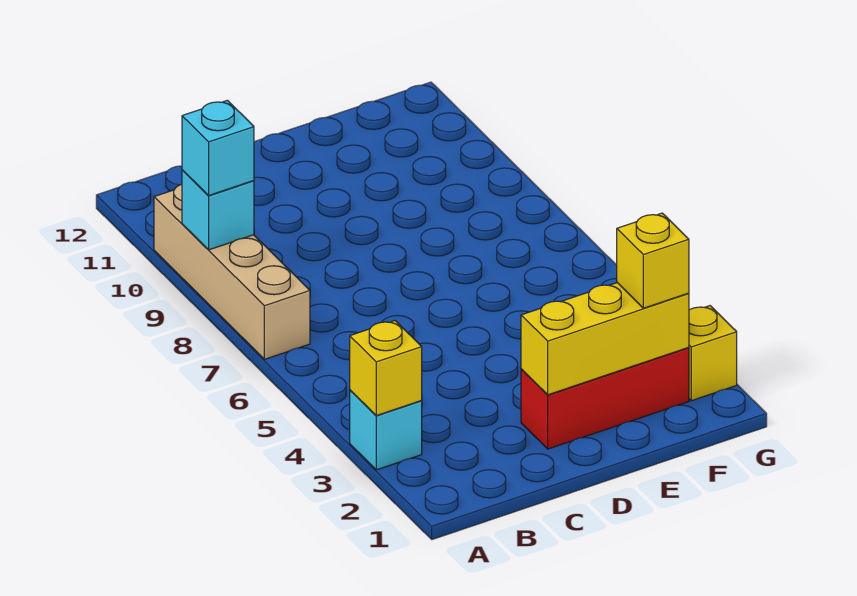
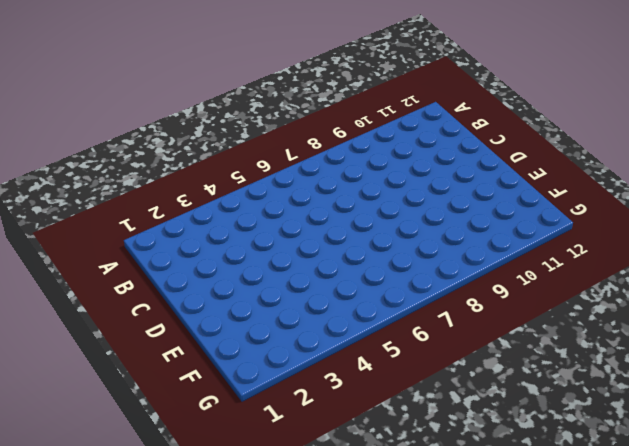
none -> cyan 1x1 brick [350,390,422,470]
none -> tan 1x4 brick [154,184,310,359]

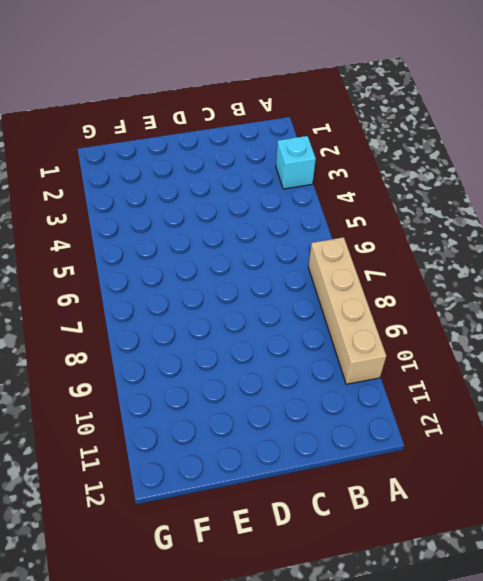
none -> red 1x3 brick [521,347,689,449]
none -> yellow 1x1 brick [689,306,737,401]

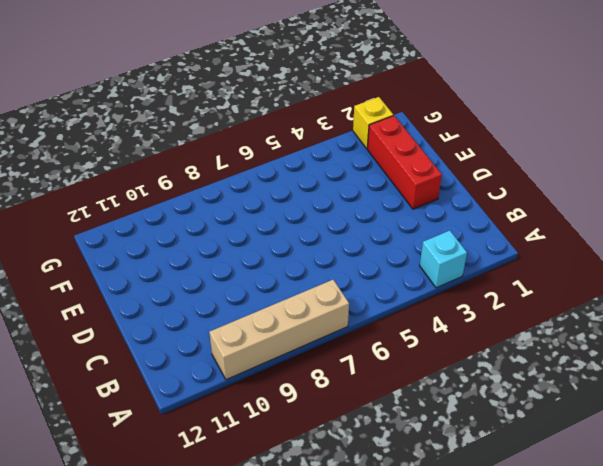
none -> yellow 1x1 brick [350,321,422,416]
none -> cyan 1x1 brick [182,170,254,250]

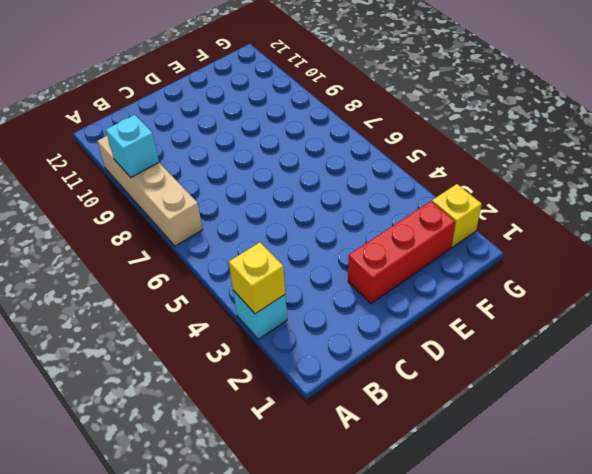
none -> yellow 1x3 brick [521,283,689,395]
none -> cyan 1x1 brick [182,100,254,195]

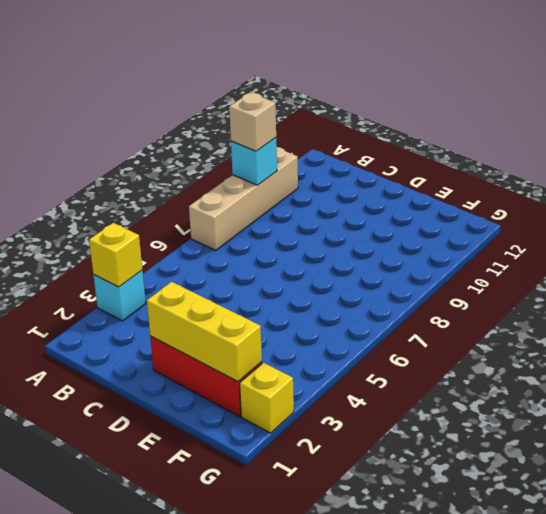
tan 1x1 brick [229,93,276,151] -> cyan 1x1 brick [182,100,254,195]
none -> yellow 1x1 brick [617,213,689,308]

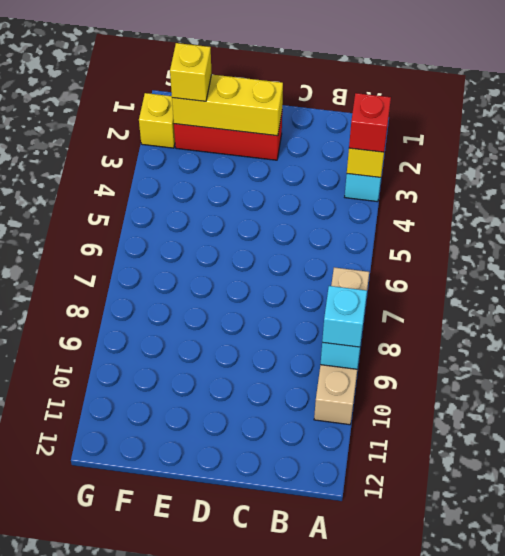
red 1x1 brick [349,93,391,152] -> none

